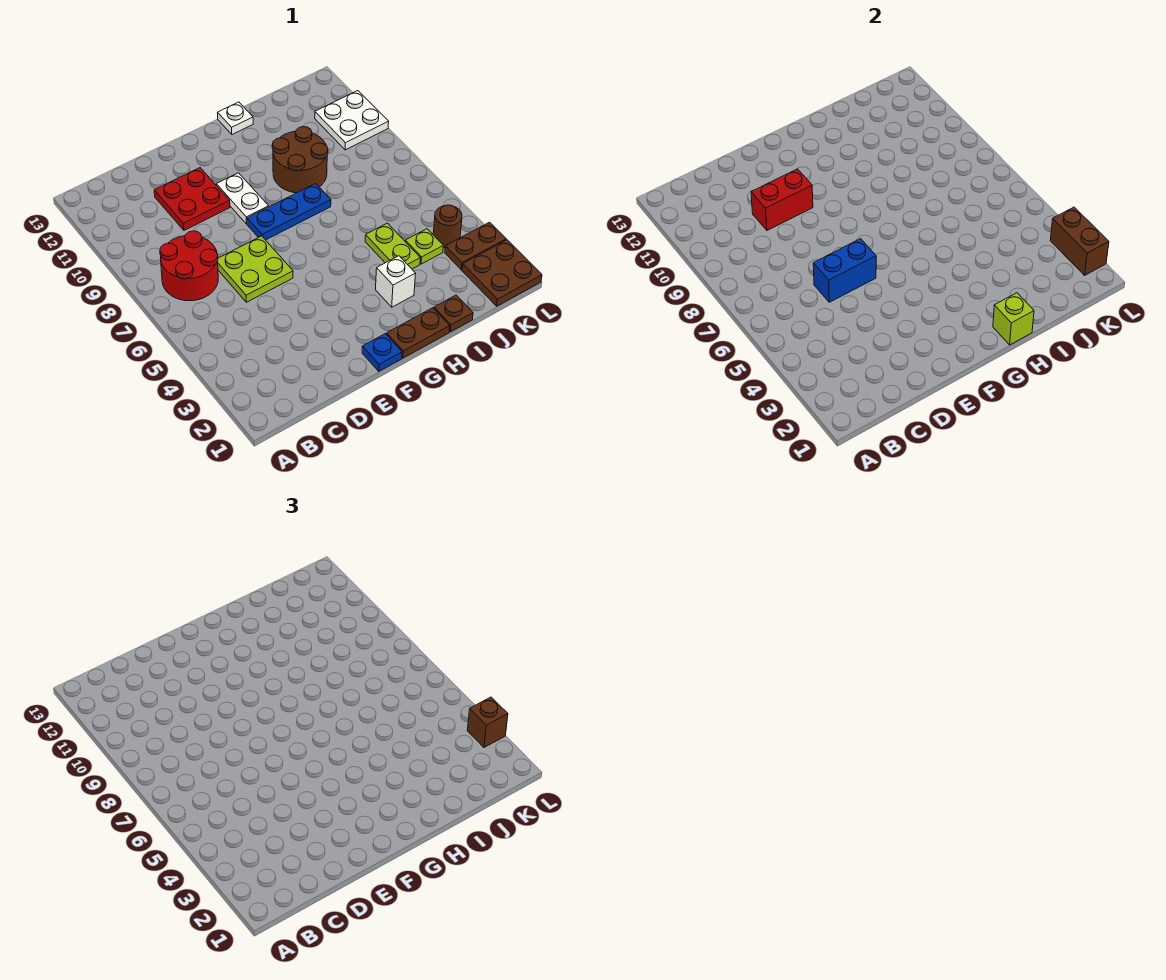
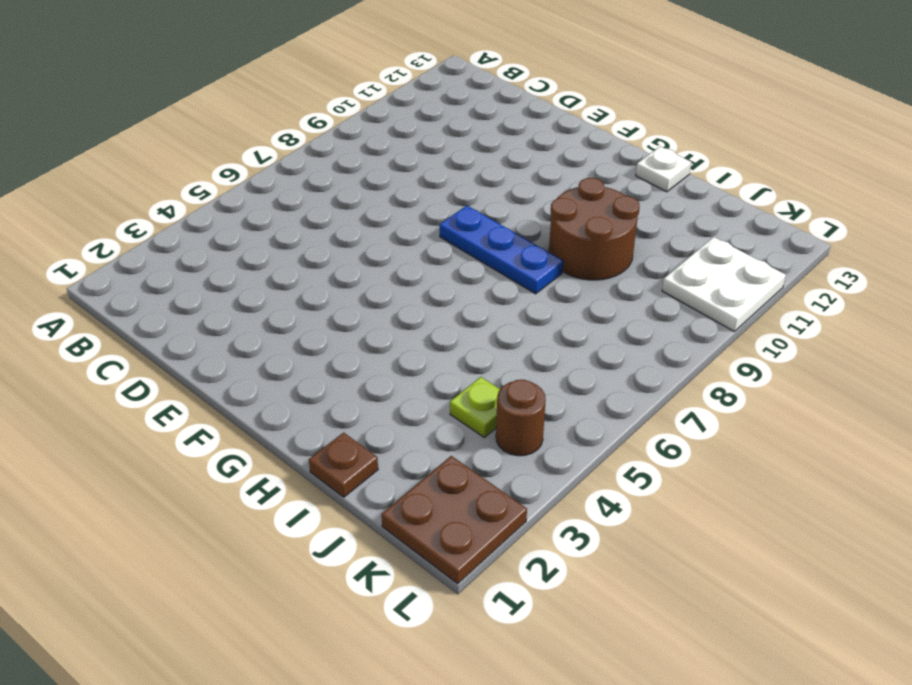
none -> red 2x2 round brick [160,231,218,301]
none -> lime 2x2 plate [218,236,293,302]
none -> red 2x2 plate [154,168,230,230]

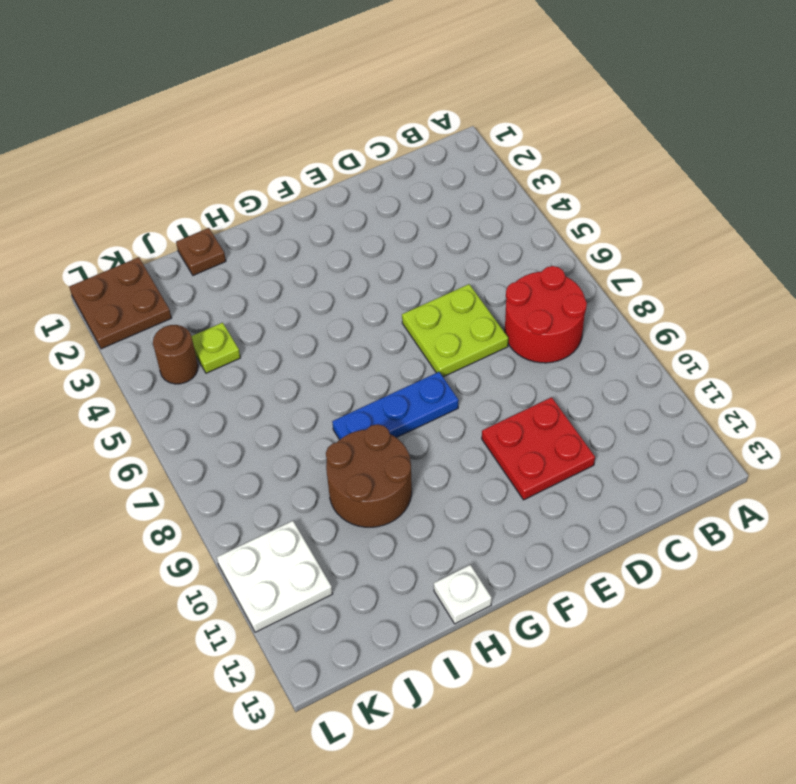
none -> blue 1x1 plate [362,334,402,371]
none -> white 1x2 plate [216,173,269,224]
none -> brown 1x2 plate [386,308,450,358]

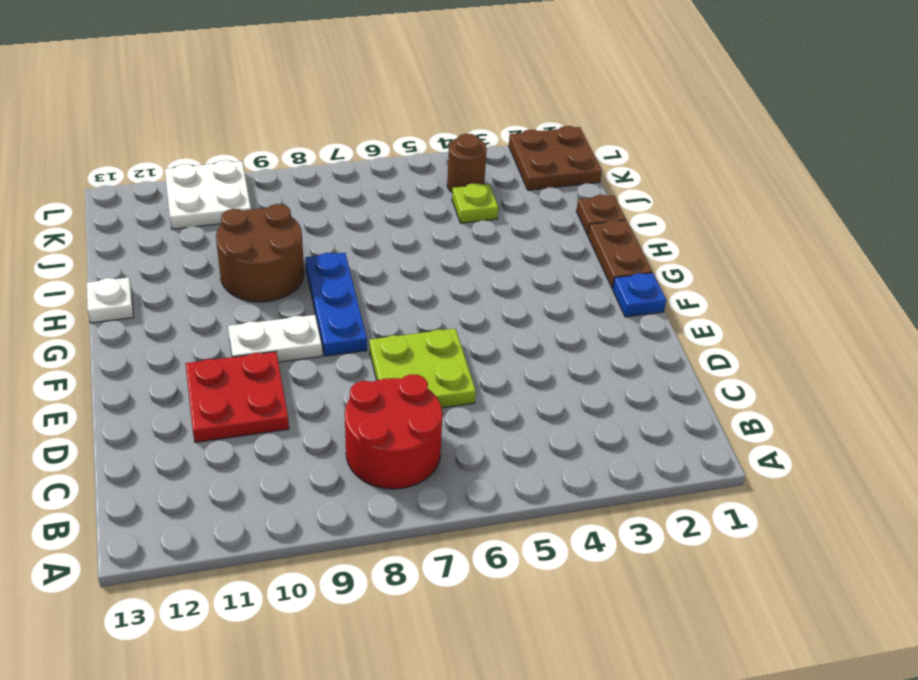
none -> white 1x1 brick [376,256,416,307]
none -> lime 1x2 plate [365,223,420,269]
none -> brown 1x2 plate [445,222,506,270]

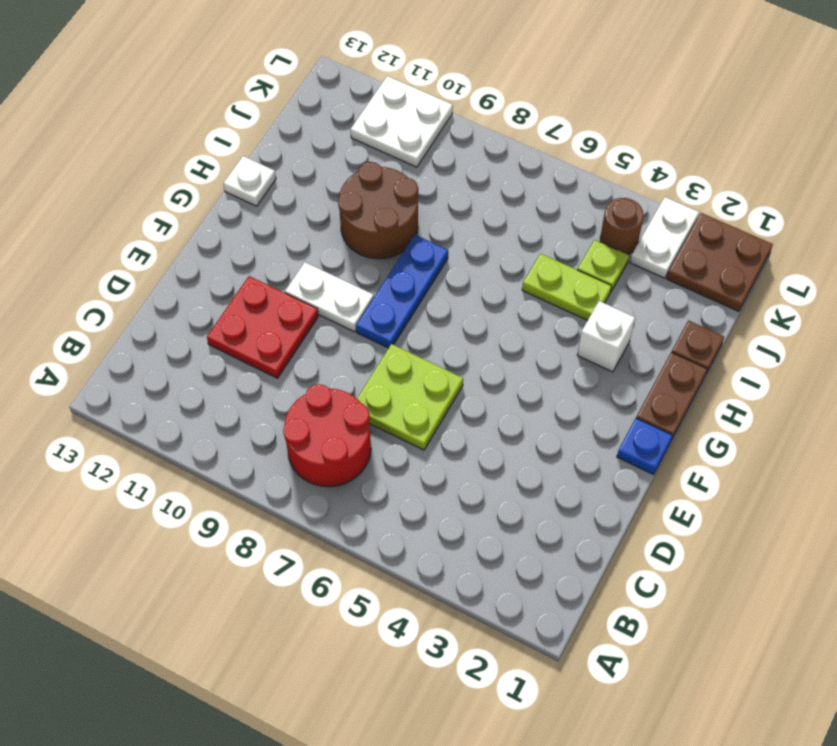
white 1x2 plate [630,197,699,278] -> brown 1x2 plate [445,222,506,270]
none -> blue 1x2 brick [813,239,876,302]
none -> red 1x2 brick [751,169,813,230]
none -> lime 1x1 brick [993,293,1034,345]

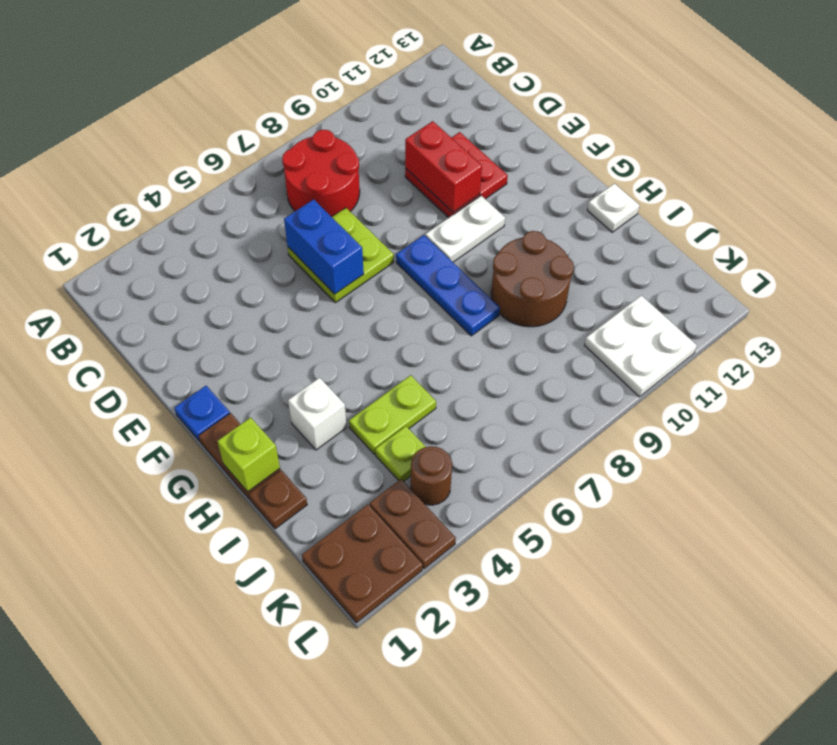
none -> brown 1x2 brick [1050,207,1109,275]
none -> brown 1x1 brick [467,697,508,747]

